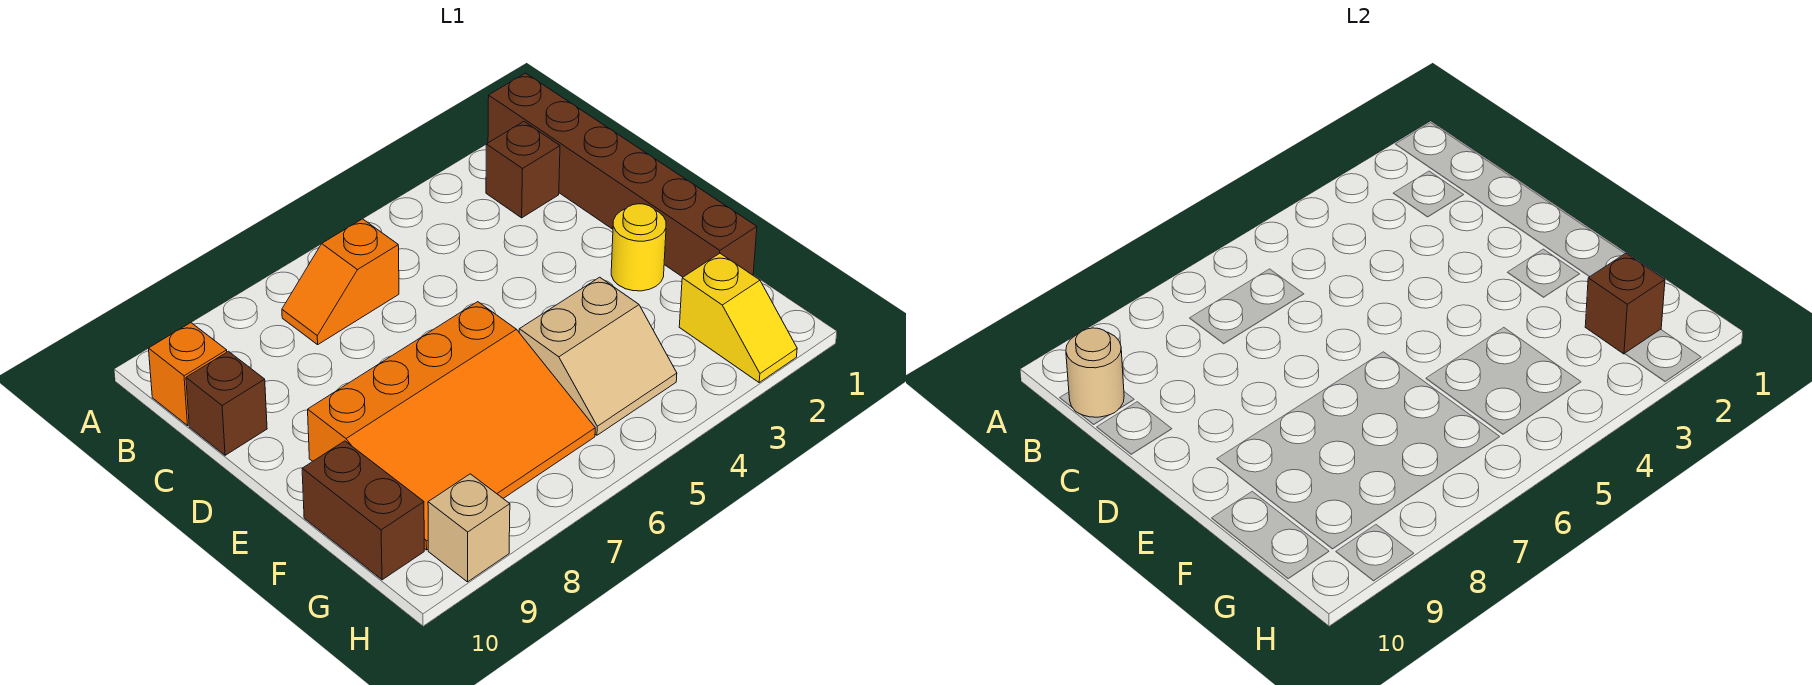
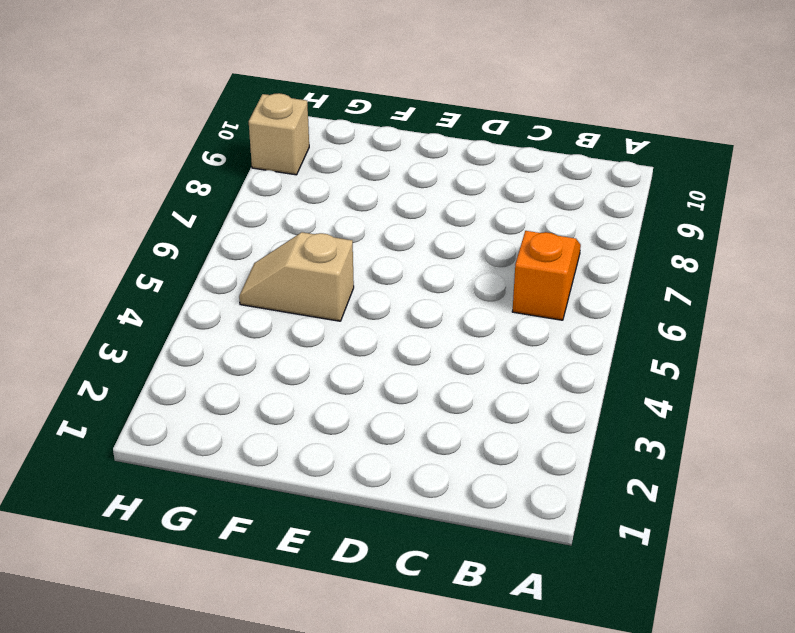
tan 1x2 slope [239,232,354,321] -> tan 2x2 slope [519,277,677,435]
none -> brown 1x6 brick [488,73,757,277]
none -> brown 1x1 brick [486,122,560,218]
none -> orange 1x1 brick [149,323,227,425]

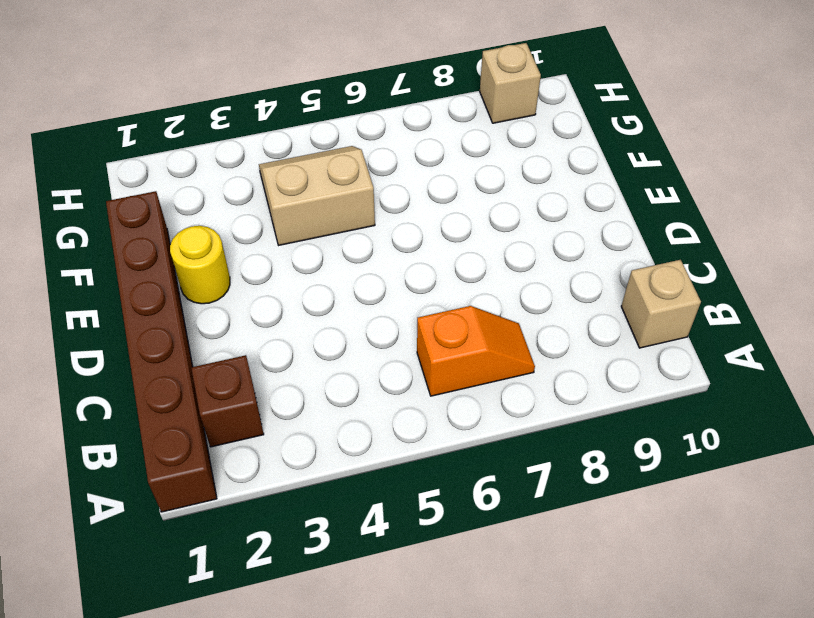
tan 1x1 brick [621,260,701,348] -> orange 1x1 brick [149,323,227,425]
none -> brown 1x1 brick [186,351,267,455]
none -> orange 3x4 slope [308,302,595,550]
none -> brown 1x2 brick [302,441,424,580]

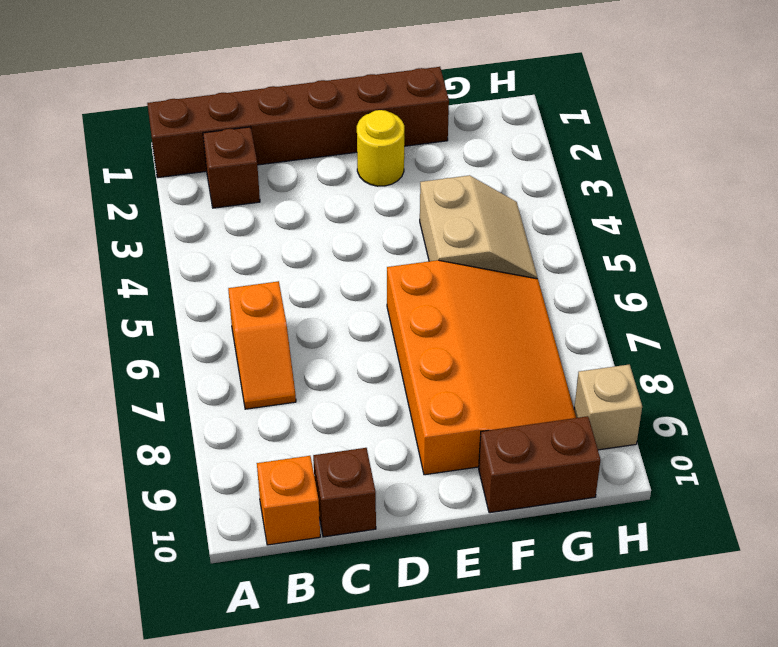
none -> yellow 1x2 slope [679,253,797,382]
none -> tan 1x1 round brick [1066,328,1124,417]
none -> brown 1x1 brick [1585,253,1665,354]

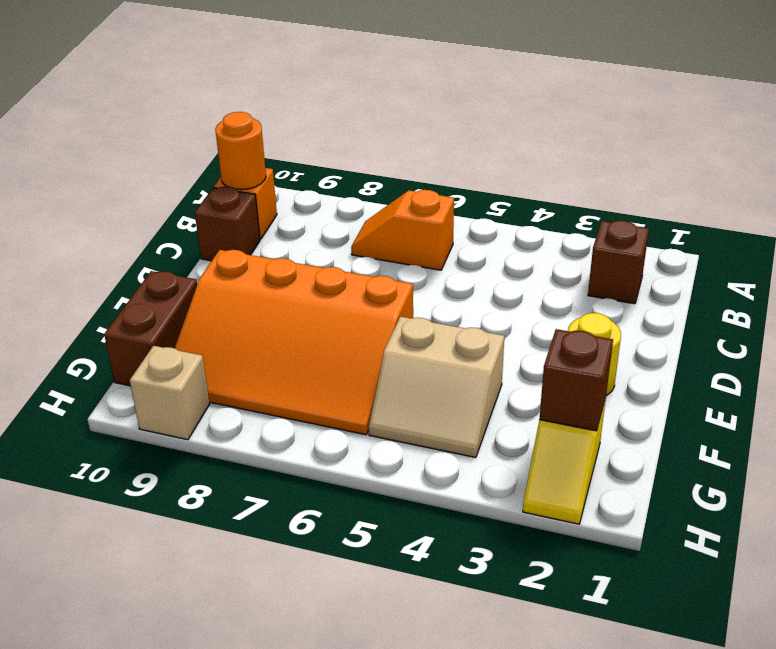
orange 1x1 round brick [215,112,266,190] -> tan 1x1 round brick [1066,328,1124,417]
none -> brown 1x6 brick [488,73,757,277]

